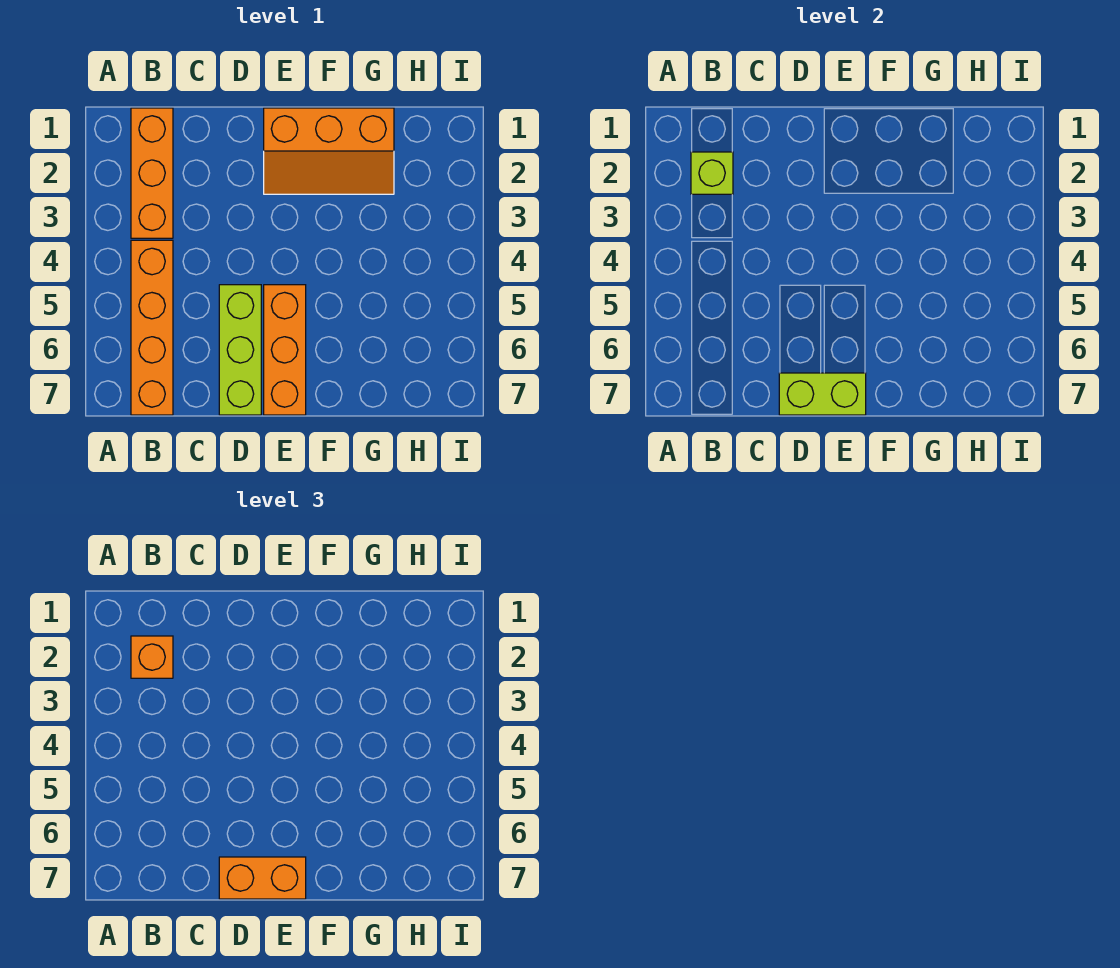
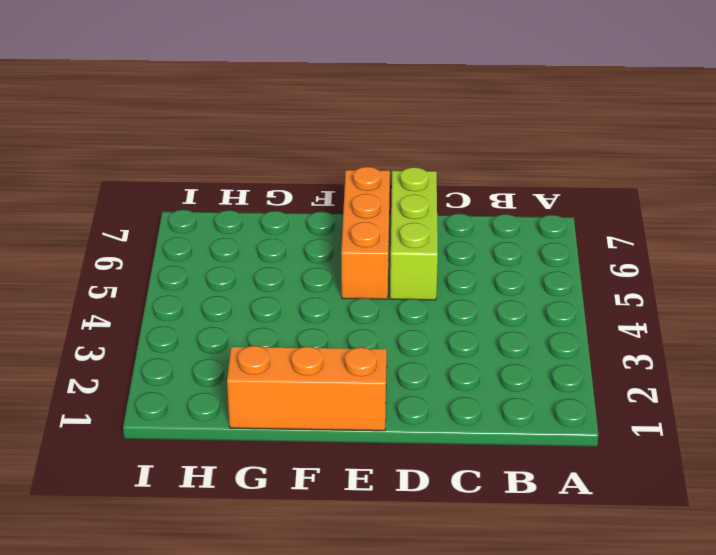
none -> orange 1x3 brick [131,108,173,238]
none -> orange 1x4 brick [131,240,173,415]

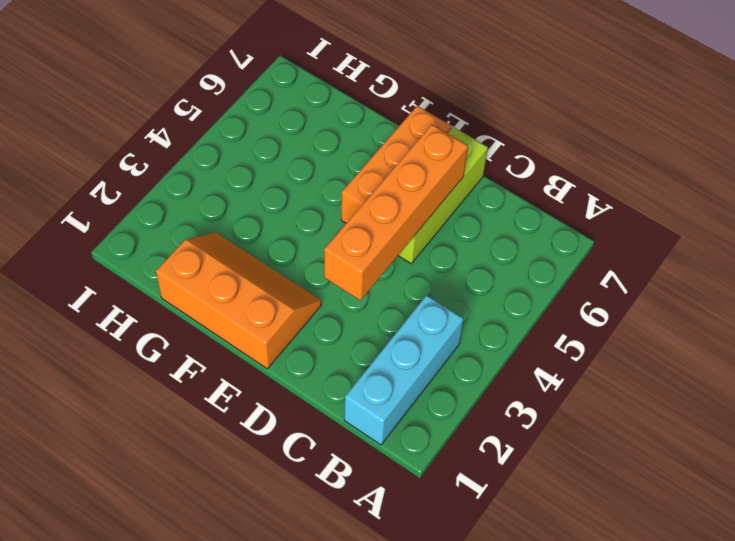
cyan 1x3 brick [344,295,464,445] -> orange 1x3 brick [131,108,173,238]
orange 1x4 brick [324,125,468,300] -> orange 1x4 brick moved to [131,240,173,415]
none -> lime 1x1 brick [691,152,733,194]
none -> lime 1x2 brick [779,373,866,415]

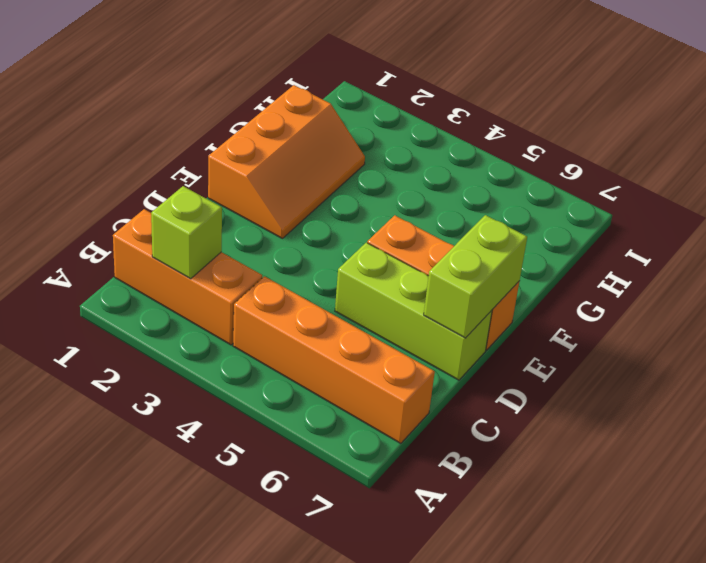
none -> orange 1x1 brick [131,636,173,678]
none -> orange 1x2 brick [219,857,306,899]

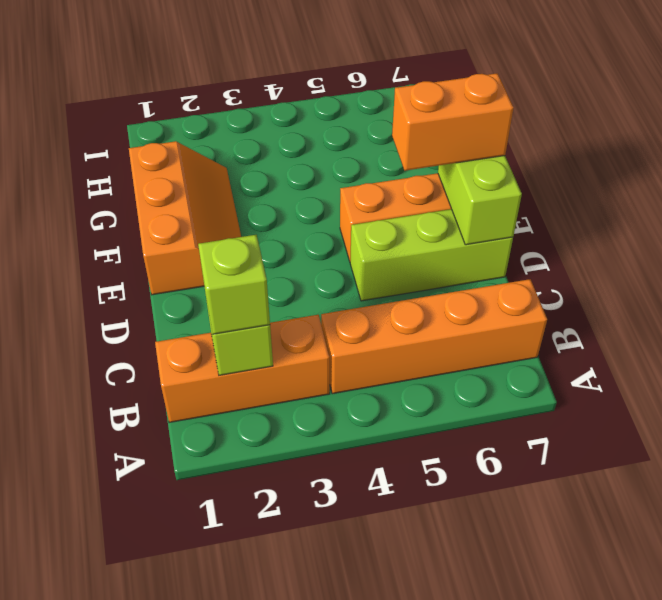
lime 1x1 brick [198,235,270,334] -> orange 1x1 brick [131,636,173,678]
orange 1x2 brick [392,73,514,171] -> orange 1x2 brick turned to [219,857,306,899]

